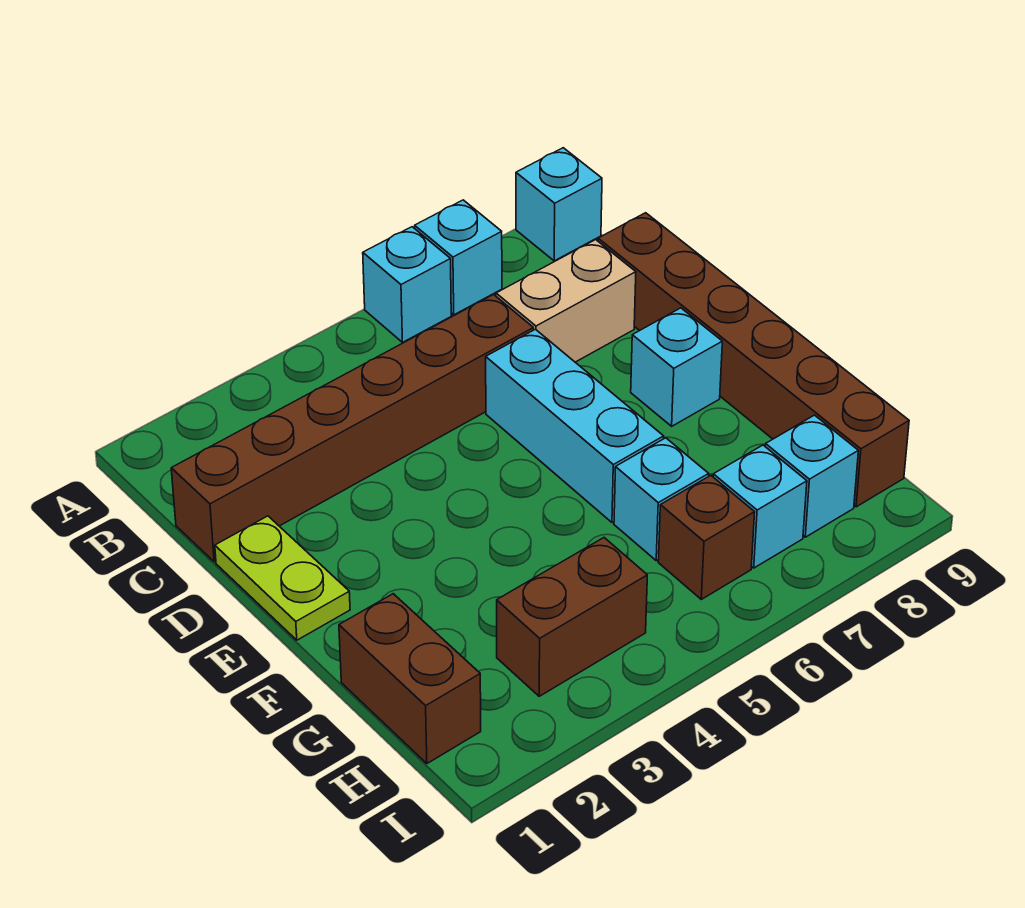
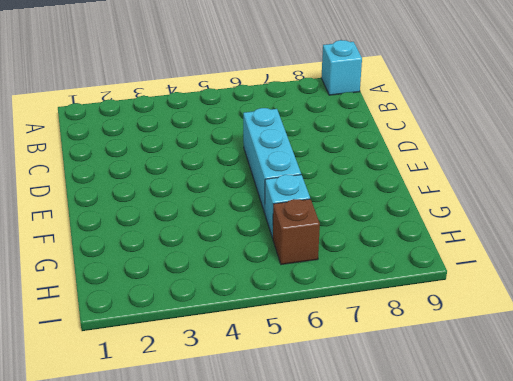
none -> cyan 1x1 brick [363,227,451,342]
none -> cyan 1x1 brick [415,200,502,315]
none -> brown 1x6 brick [171,295,533,562]

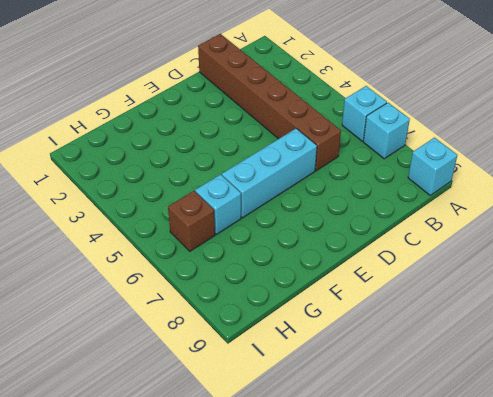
none -> tan 1x2 brick [496,240,636,362]
none -> brown 1x6 brick [598,213,909,507]
none -> lime 1x2 plate [215,516,350,640]

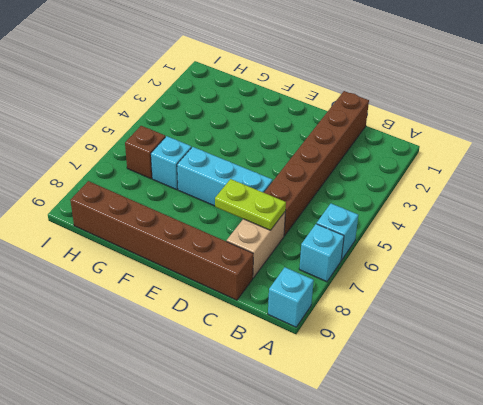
lime 1x2 plate [215,179,286,230] -> lime 1x2 plate moved to [215,516,350,640]
none -> cyan 1x1 brick [631,308,722,426]
none -> brown 1x2 brick [339,594,481,764]
none -> brown 1x2 brick [497,538,647,696]

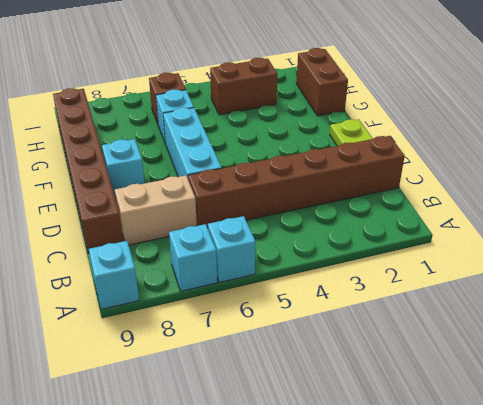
none -> cyan 1x1 brick [713,445,807,568]
none -> cyan 1x1 brick [765,415,858,537]

